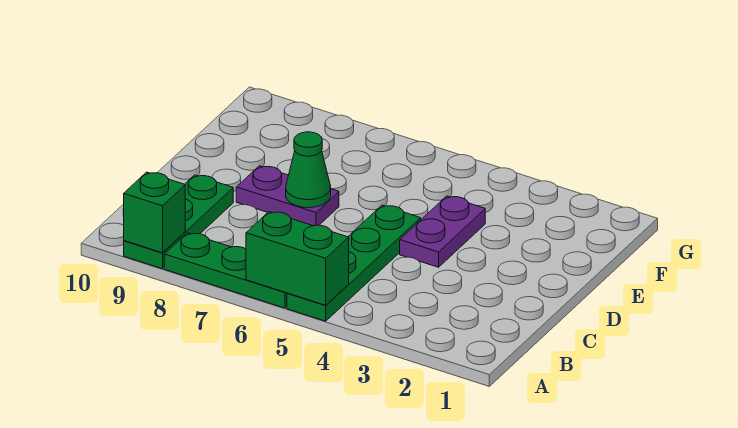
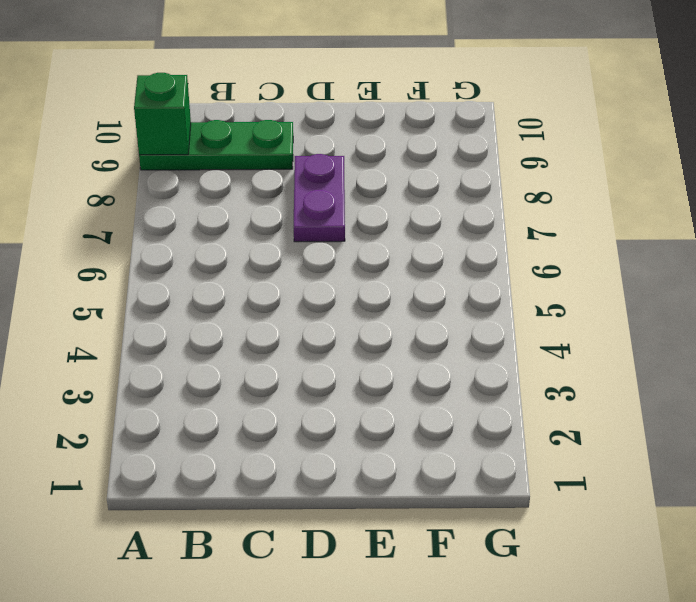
none -> green 1x4 plate [287,205,421,321]
none -> green 1x3 plate [164,233,287,308]

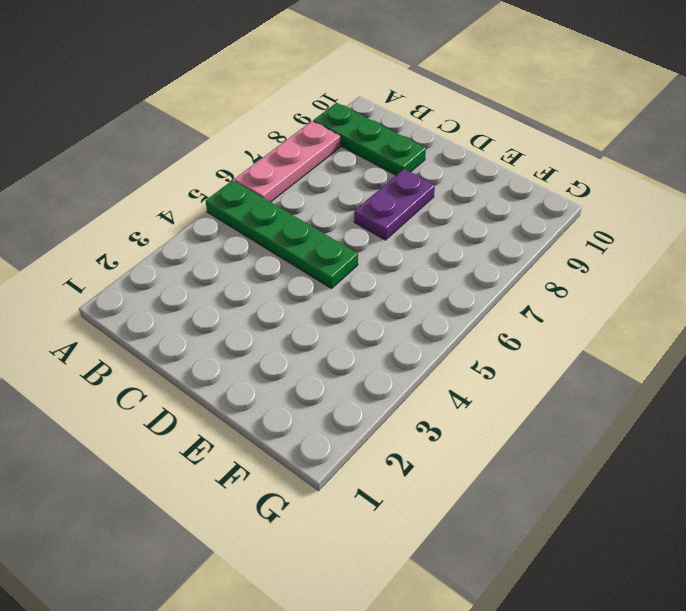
pink 1x3 plate [234,121,340,202] -> green 1x3 plate [164,233,287,308]
none -> purple 1x2 plate [400,196,485,267]
none -> green 1x2 brick [246,212,349,305]

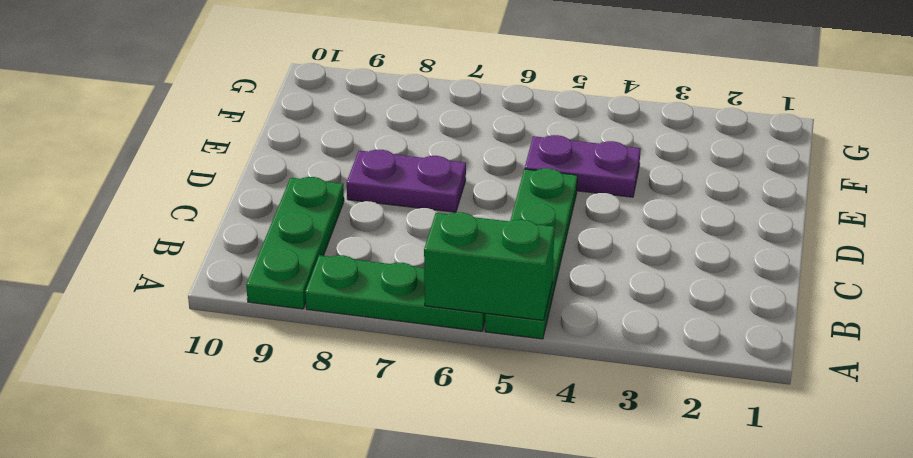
purple 1x2 plate [525,135,641,197] -> purple 1x2 plate turned to [400,196,485,267]
none -> green 1x1 brick [124,172,185,253]
none -> green 1x1 cone [286,132,331,208]

